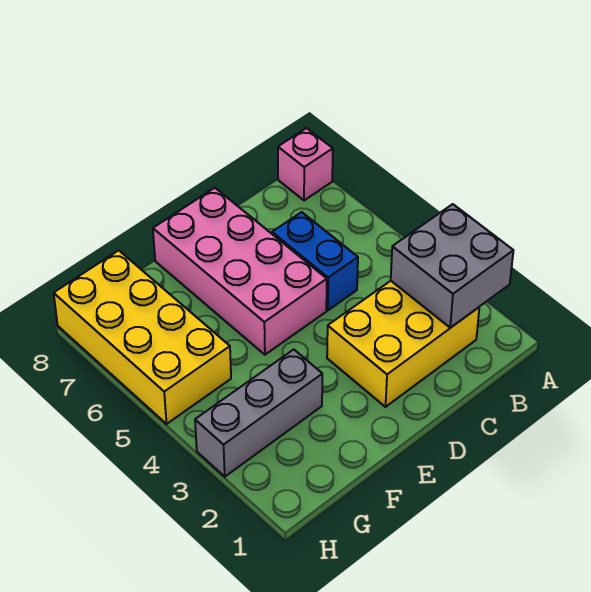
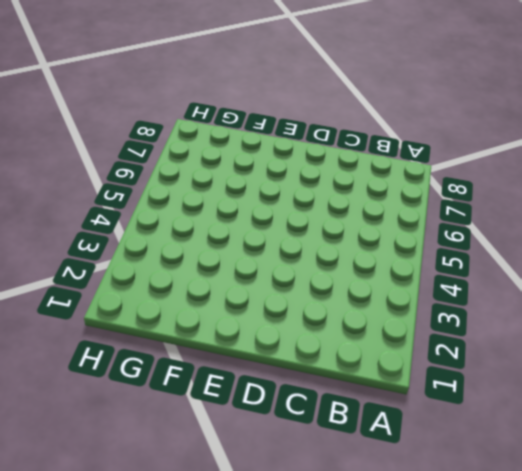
none -> pink 1x1 brick [278,128,333,200]
none -> yellow 2x3 brick [327,281,479,407]

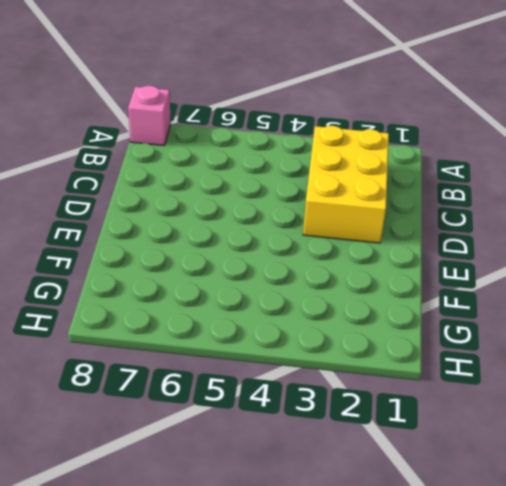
none -> blue 1x2 brick [272,212,358,310]
none -> pink 2x4 brick [153,188,327,355]

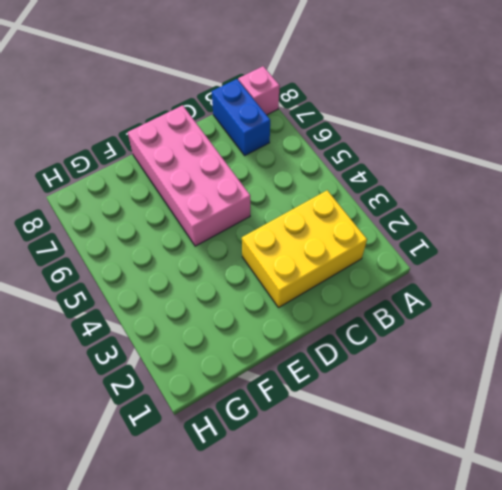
blue 1x2 brick [212,79,270,155] -> blue 1x2 brick moved to [272,212,358,310]
none -> grey 1x3 brick [195,350,322,477]
none -> yellow 2x4 brick [54,250,231,424]

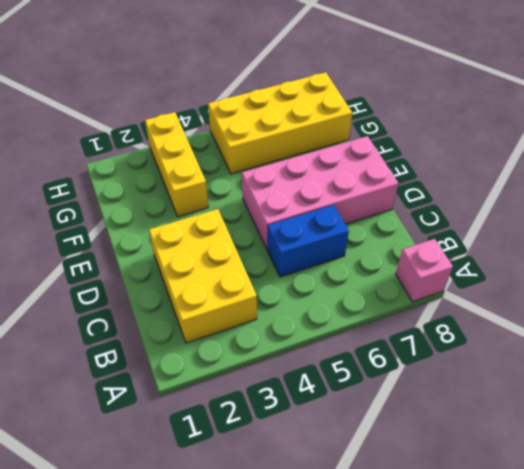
yellow 1x3 brick [145,112,208,217] -> grey 1x3 brick [195,350,322,477]
none -> grey 2x2 brick [391,204,513,328]

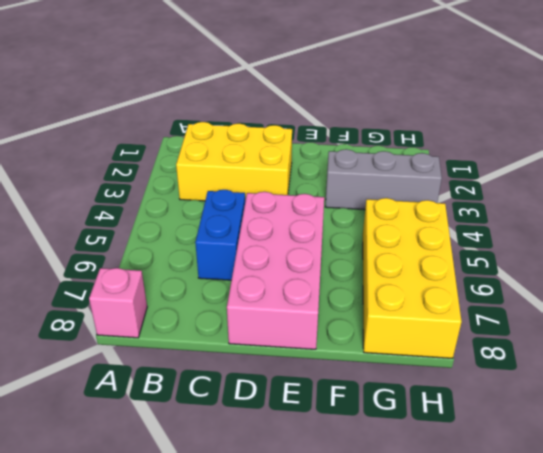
none -> grey 2x2 brick [391,204,513,328]

